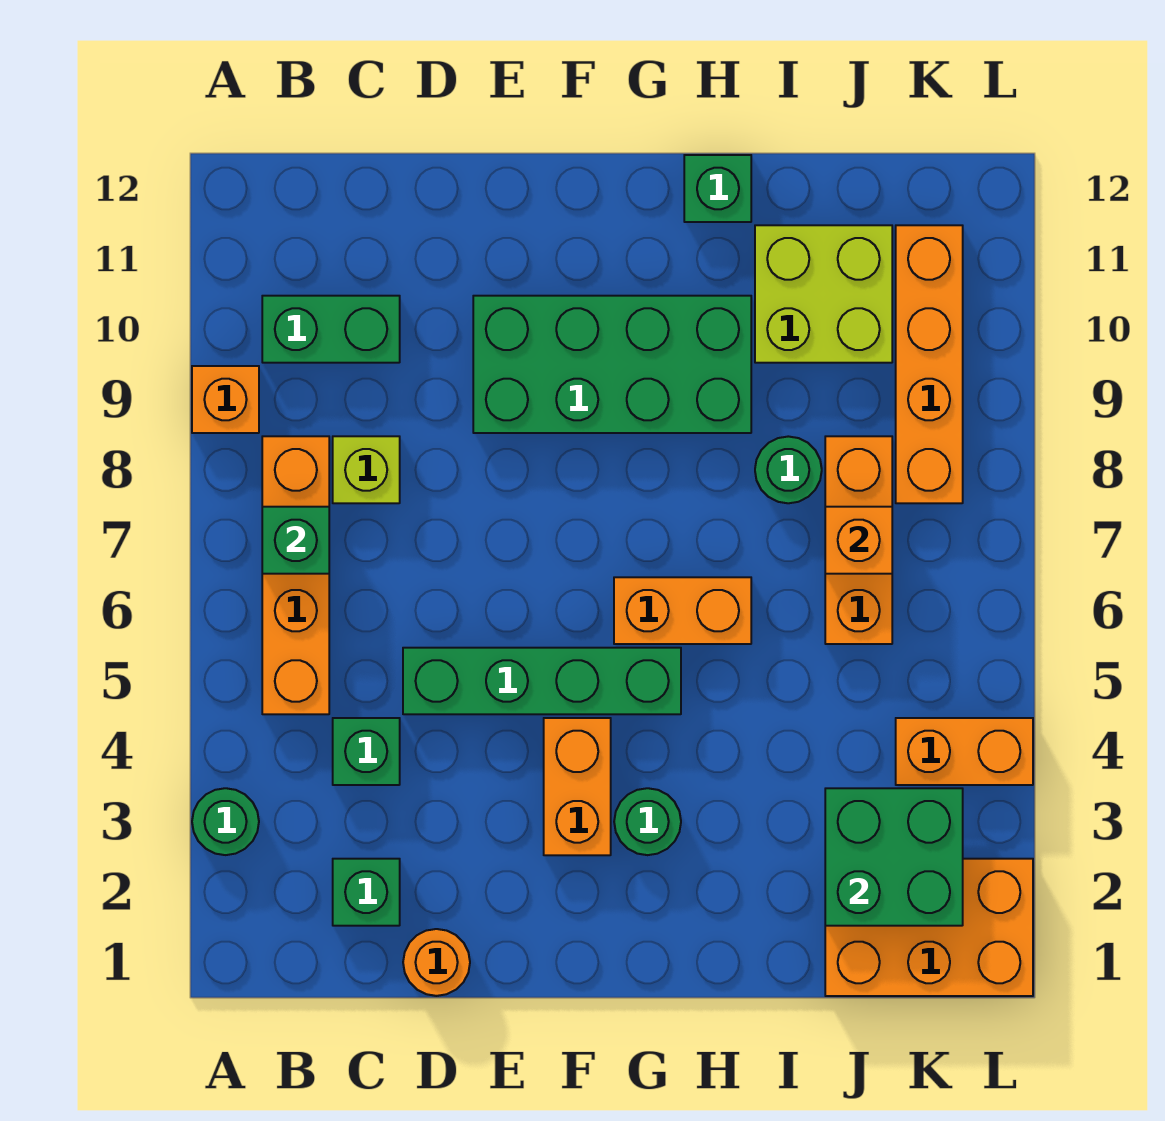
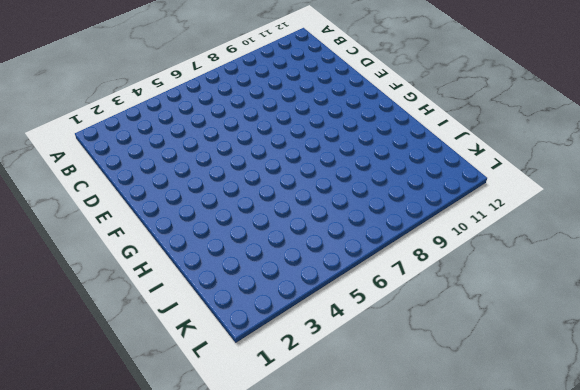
none -> green 1x1 round brick [192,788,259,855]
none -> orange 1x1 brick [192,366,259,433]
none -> orange 1x4 brick [262,436,329,714]

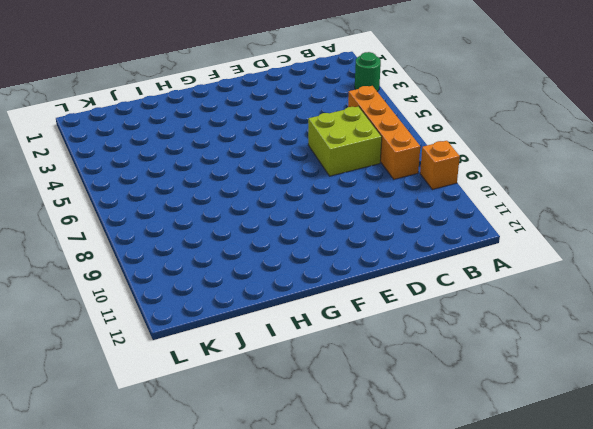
lime 2x2 brick [308,106,382,176] -> lime 2x2 brick moved to [755,225,892,363]
none -> green 1x2 brick [262,296,400,363]
none -> green 1x1 brick [333,859,400,926]
none -> green 1x1 brick [333,718,400,785]

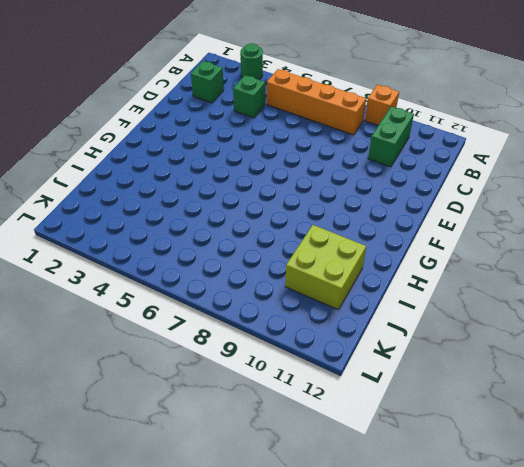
none -> lime 1x1 brick [333,436,400,503]
none -> orange 1x1 round brick [403,929,470,996]
none -> green 1x4 brick [403,648,681,714]

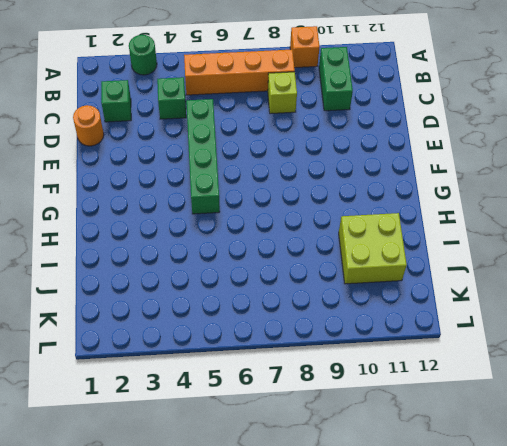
none -> green 2x4 brick [473,296,751,433]
none -> orange 1x2 brick [544,718,611,855]
none -> green 1x1 round brick [614,788,681,855]

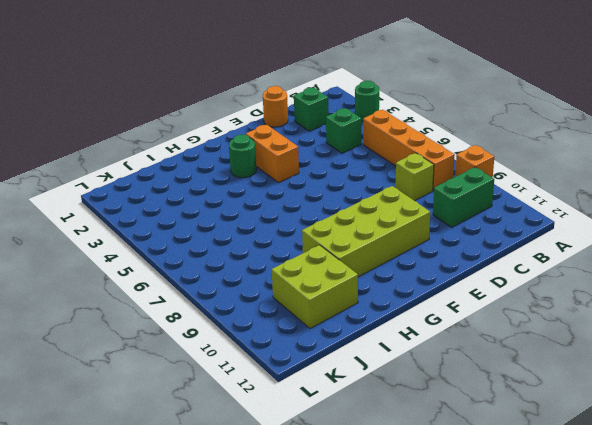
lime 2x4 brick [302,186,430,277] -> green 2x4 brick [473,296,751,433]
none -> green 1x4 brick [403,648,681,714]
none -> orange 1x2 brick [614,577,751,644]
none -> green 1x1 brick [684,155,751,222]

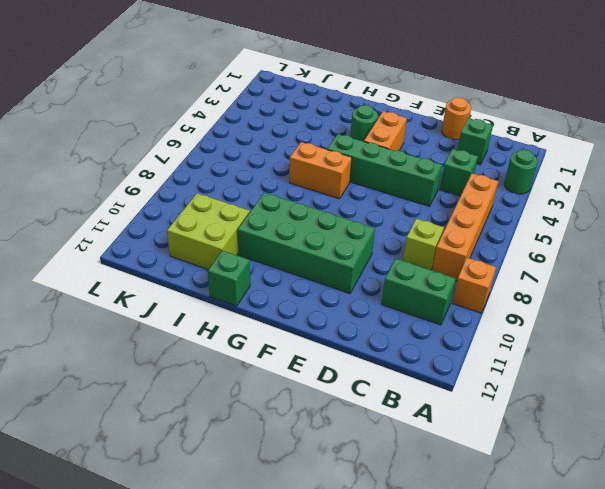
none -> green 1x1 round brick [755,436,822,503]
none -> orange 2x3 brick [825,859,1033,996]
none -> orange 1x3 brick [825,436,892,644]

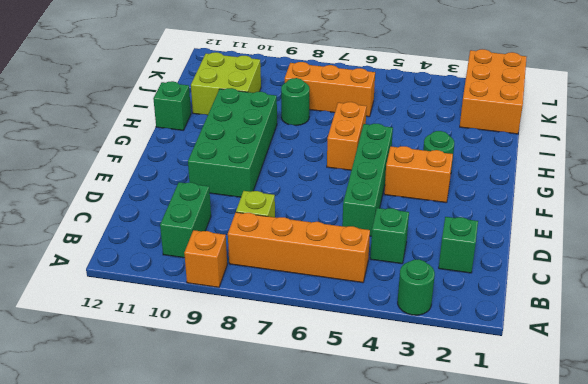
none -> orange 1x1 round brick [403,929,470,996]
none -> orange 1x2 brick [896,718,1033,785]
none -> orange 1x4 brick [896,225,963,503]

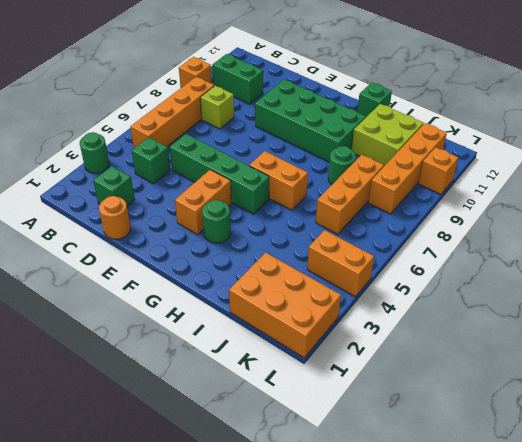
orange 1x1 brick [419,147,458,194] -> orange 1x1 brick moved to [825,507,892,574]
none -> green 1x1 brick [262,507,329,574]
none -> green 2x2 brick [825,788,963,926]

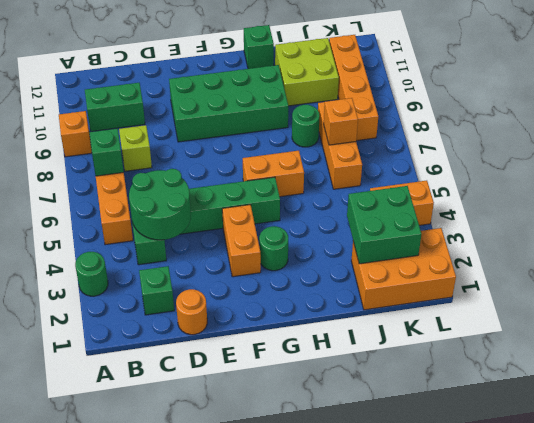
green 2x2 round brick [129,169,191,240] -> none

